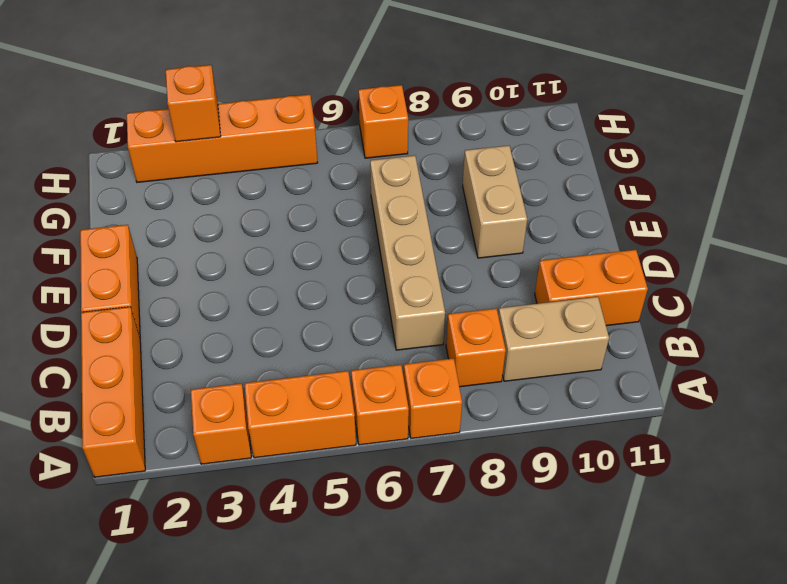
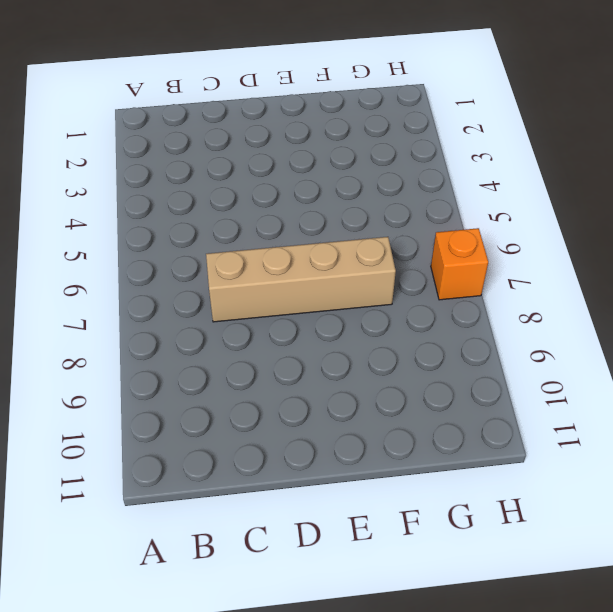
none -> orange 1x3 brick [81,307,145,477]
none -> orange 1x1 brick [191,383,251,464]
none -> orange 1x2 brick [244,371,356,458]

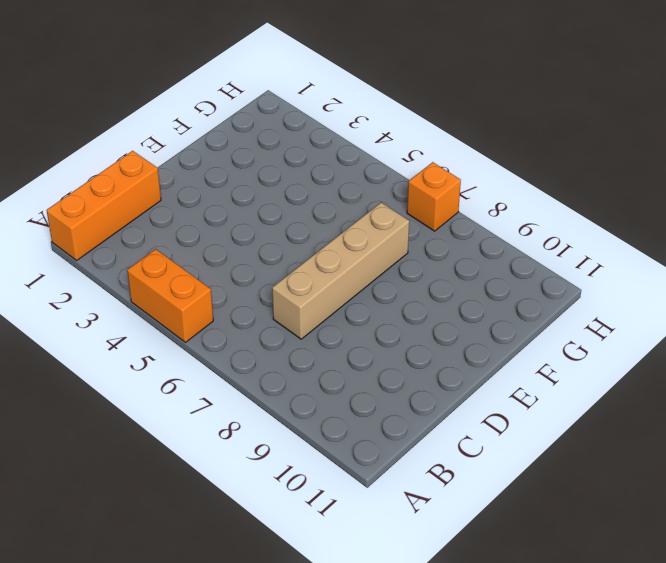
none -> orange 1x1 brick [191,383,251,464]
none -> orange 1x1 brick [351,365,409,445]
none -> orange 1x1 brick [404,358,462,438]

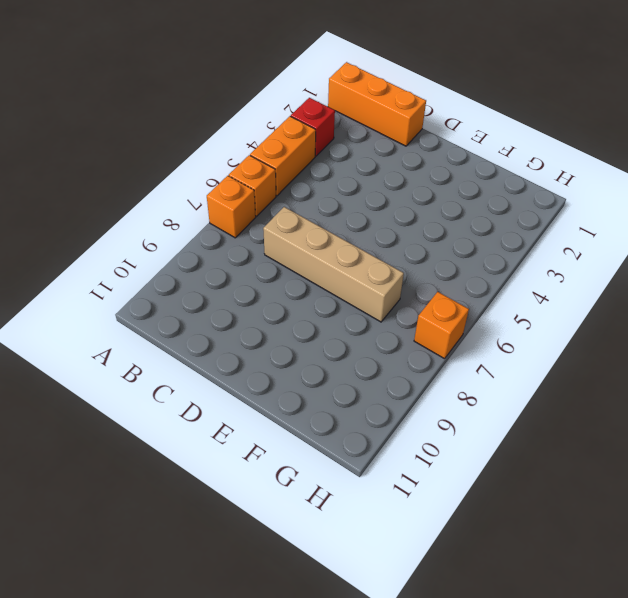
red 1x1 brick [291,98,335,156] -> orange 1x1 brick [191,383,251,464]
none -> orange 1x1 brick [446,308,506,387]
none -> tan 1x2 brick [498,297,609,381]
none -> orange 1x2 brick [535,250,648,326]

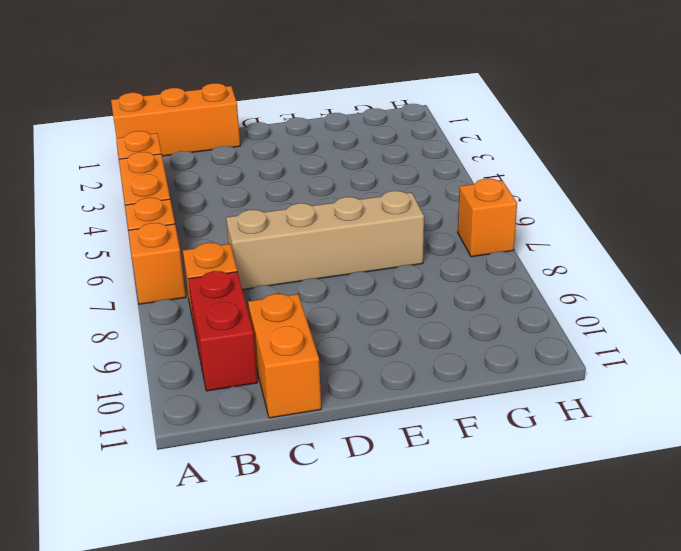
red 1x2 brick [188,271,257,391] -> tan 1x2 brick [498,297,609,381]
none -> orange 1x2 brick [80,225,140,337]
none -> tan 1x2 brick [463,146,527,258]
none -> orange 1x4 brick [127,95,318,182]

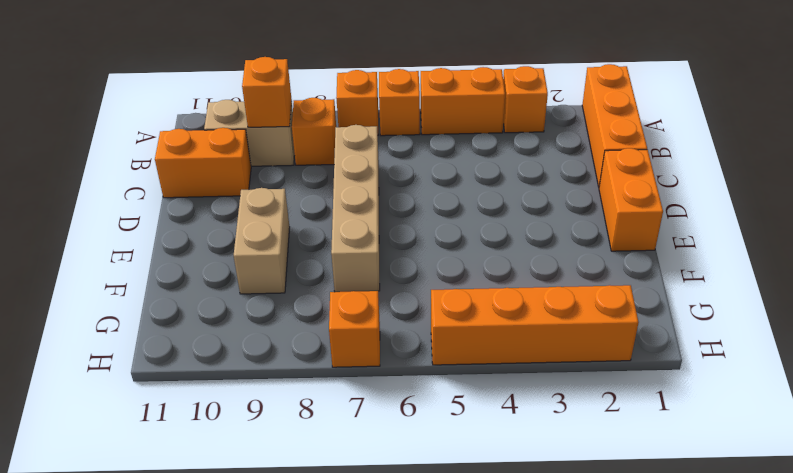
orange 1x1 brick [242,57,292,127] -> orange 1x1 brick moved to [166,65,221,142]

